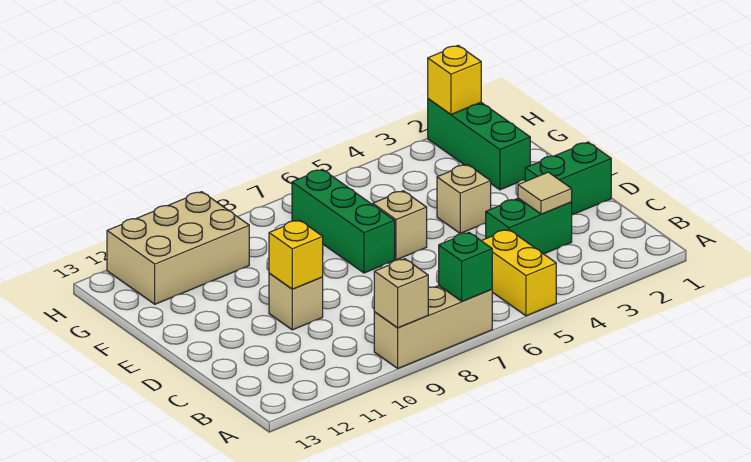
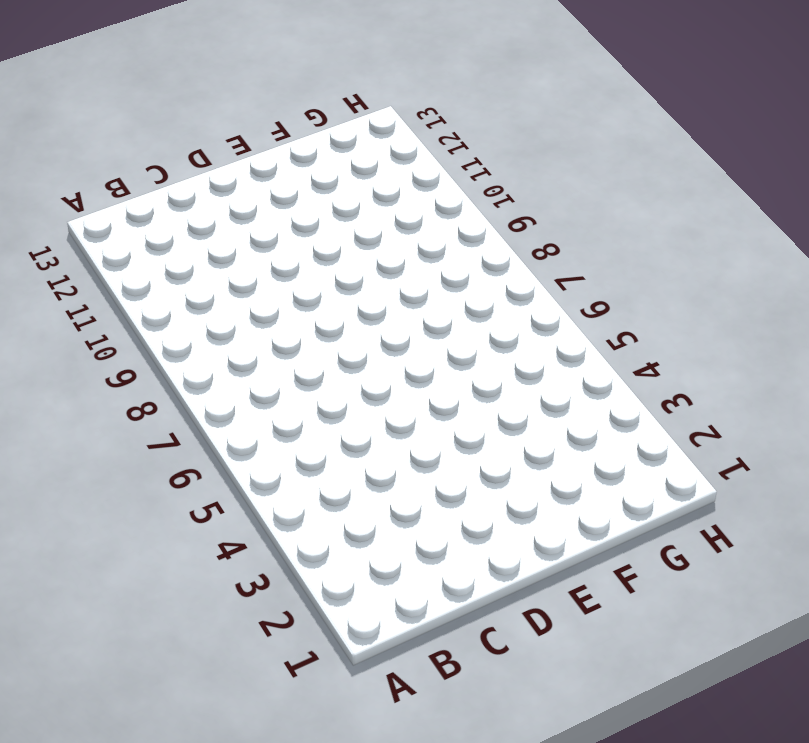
none -> yellow 1x2 brick [482,229,556,316]
none -> tan 1x3 brick [374,286,492,368]
none -> green 1x2 brick [486,198,572,254]

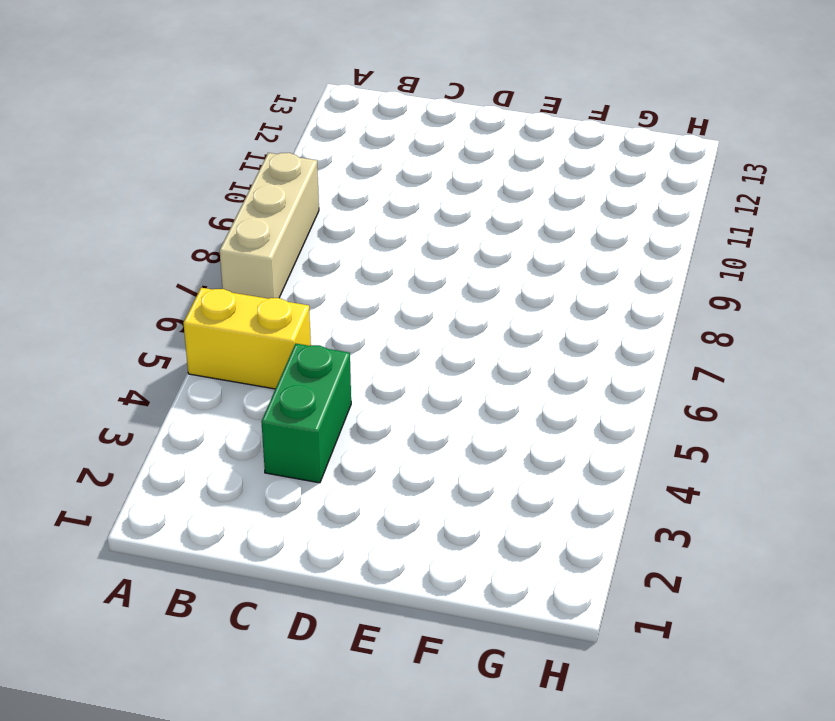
none -> green 1x2 brick [525,142,611,215]
none -> tan 1x1 brick [269,273,323,330]
none -> tan 1x1 brick [437,164,491,234]

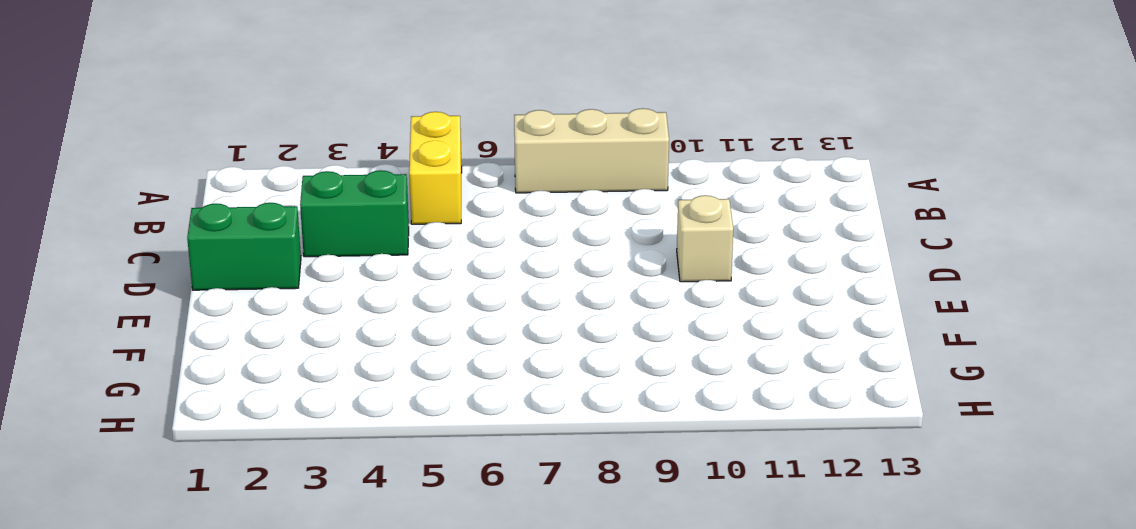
none -> tan 1x1 brick [437,164,491,234]
none -> tan 1x1 brick [373,191,427,260]
none -> green 1x3 brick [292,169,395,273]

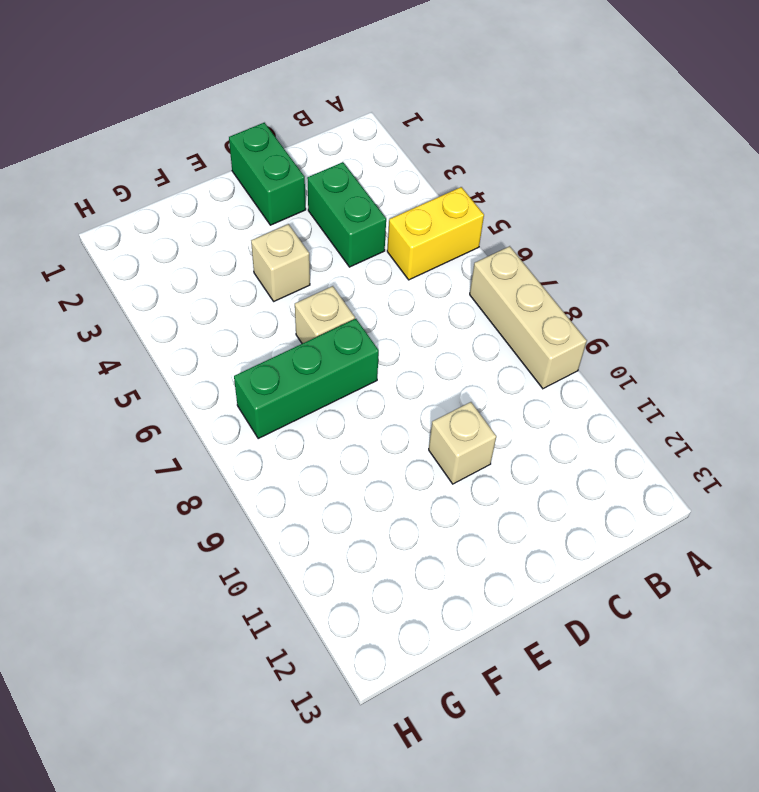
none -> green 1x3 brick [428,99,530,190]
none -> tan 2x3 brick [107,192,249,304]
none -> green 1x1 brick [439,232,492,301]

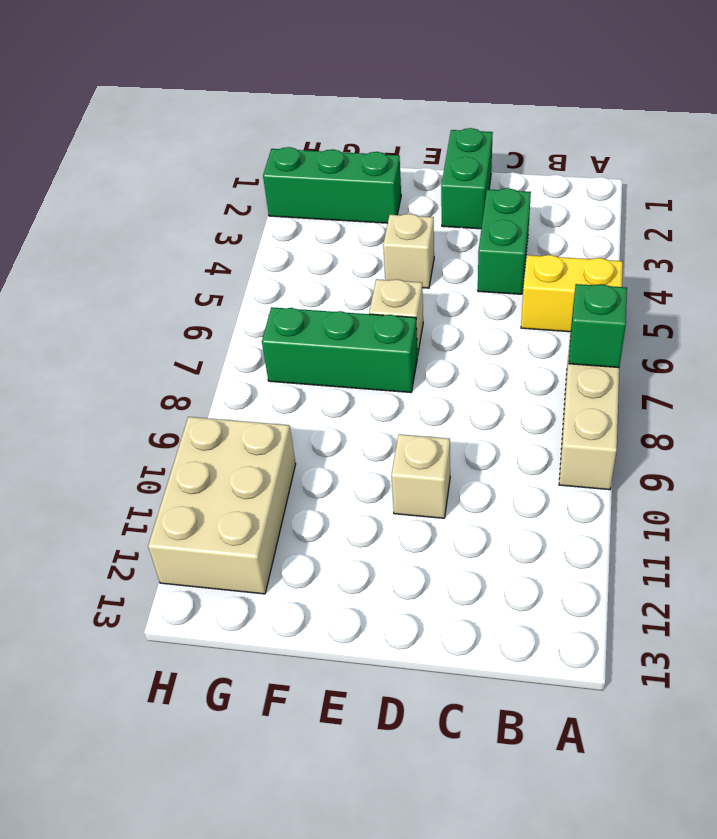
none -> tan 1x1 brick [374,259,429,328]
none -> tan 1x1 tile [518,172,572,214]
none -> yellow 1x1 brick [269,220,323,289]

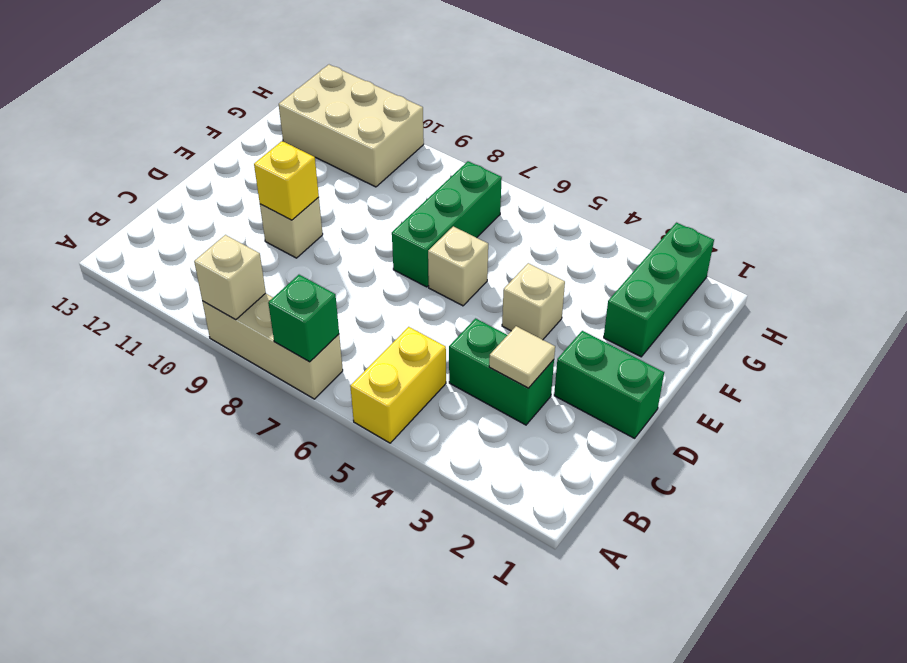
none -> yellow 1x1 brick [428,46,481,114]

